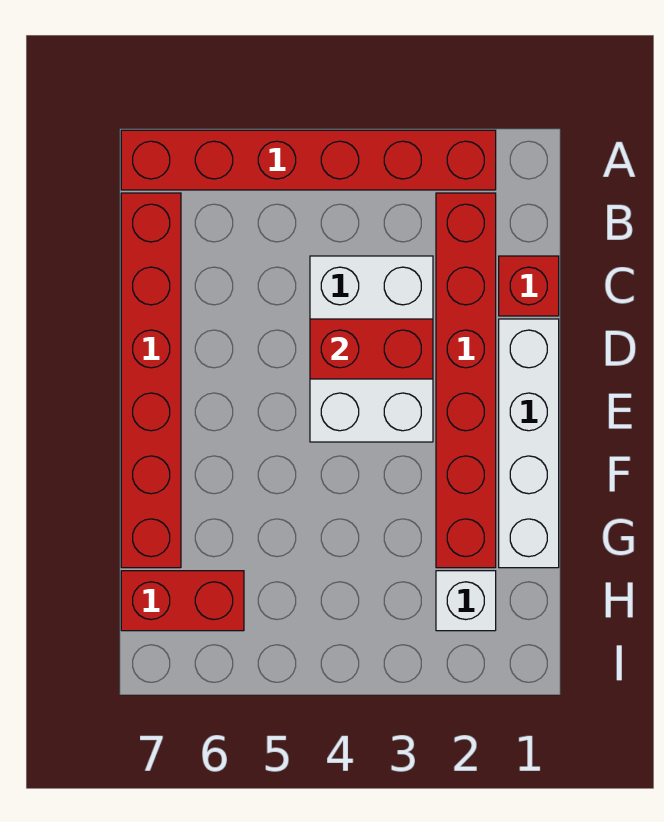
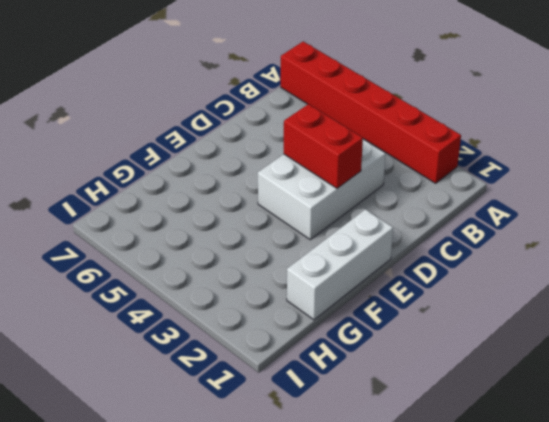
white 1x3 brick [287,209,393,320] -> white 1x4 brick [499,319,559,568]
none -> red 1x6 brick [436,193,496,568]
none -> red 1x6 brick [121,193,181,568]

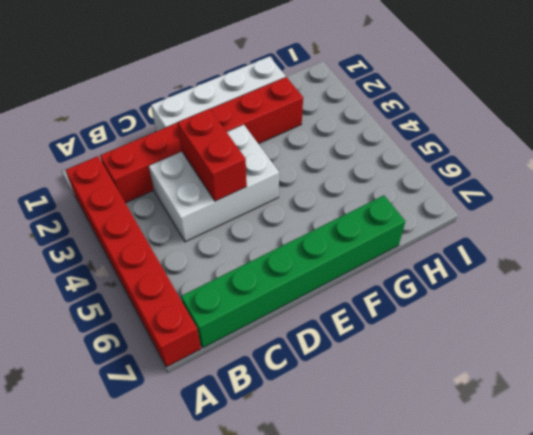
green 1x6 brick [181,195,405,348] -> red 1x6 brick [121,193,181,568]
none -> red 1x1 brick [499,256,559,316]
none -> white 1x1 brick [436,571,496,631]

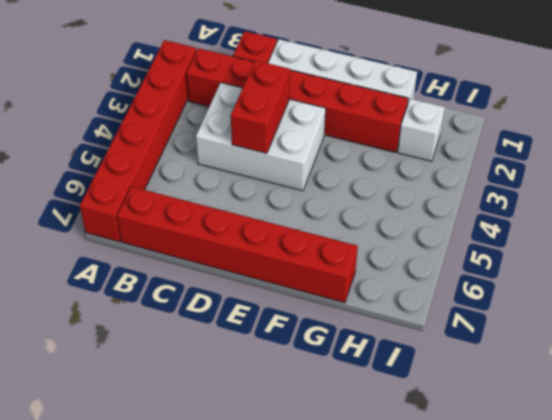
none -> red 1x2 brick [121,571,244,631]

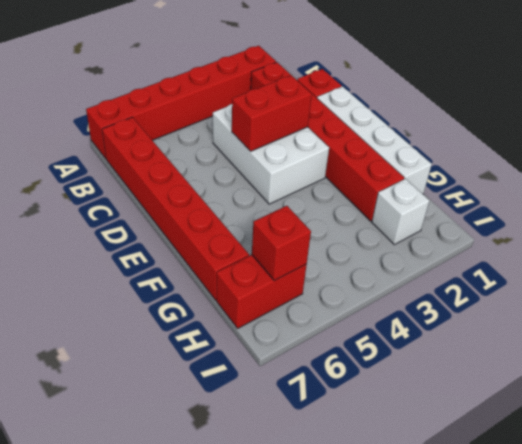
red 1x1 brick [252,206,311,281] -> none

